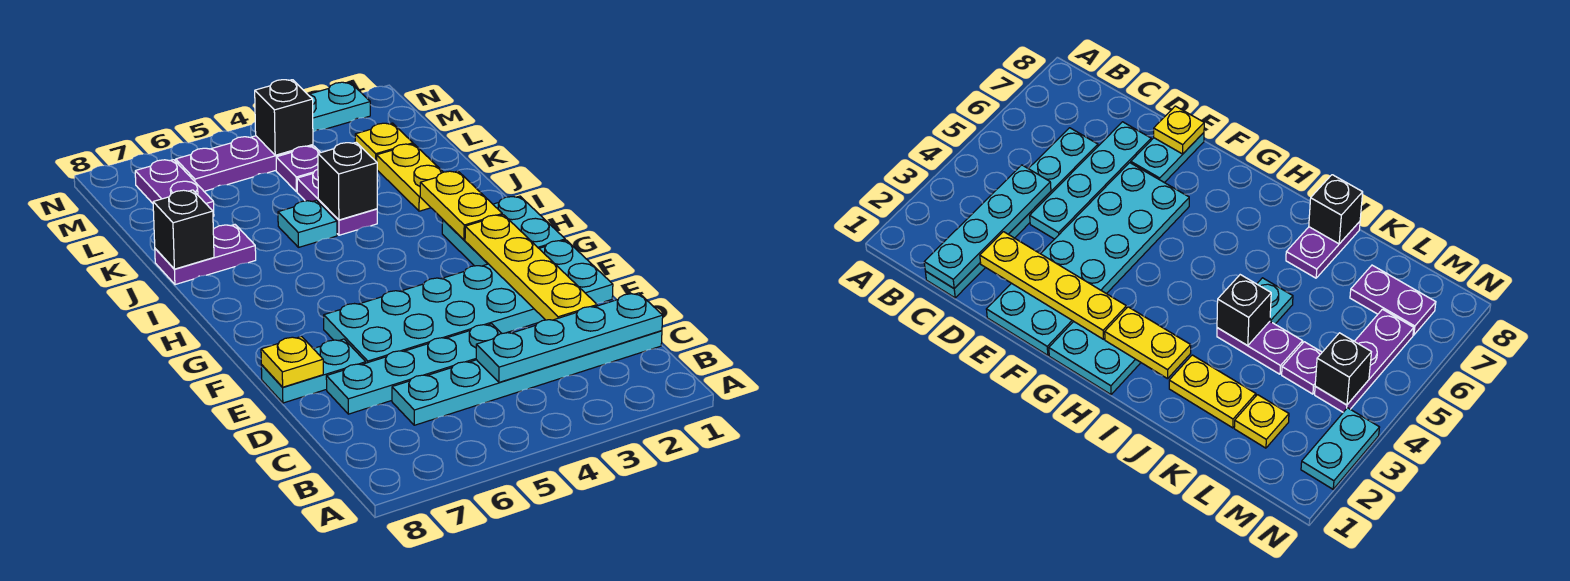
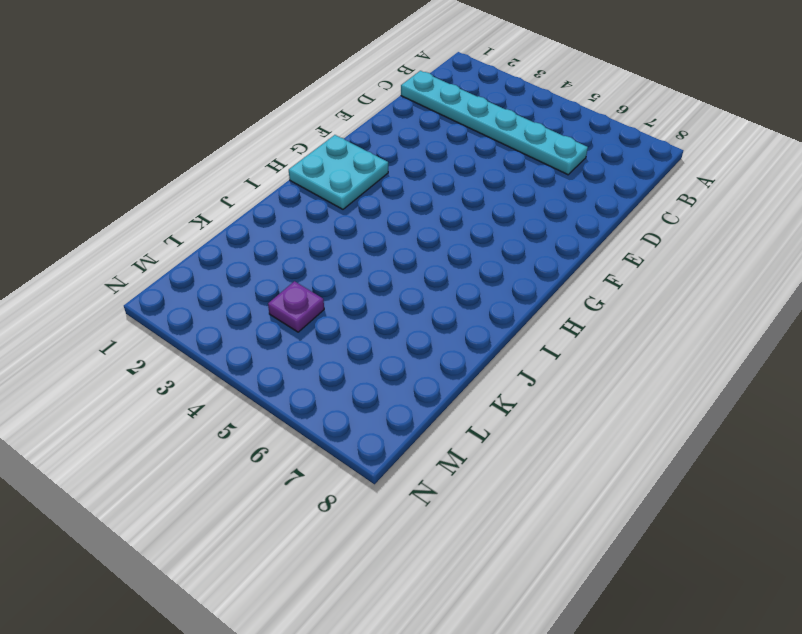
none -> cyan 1x4 plate [326,324,502,414]
none -> cyan 2x6 plate [324,240,613,363]
none -> cyan 1x2 plate [261,339,366,403]

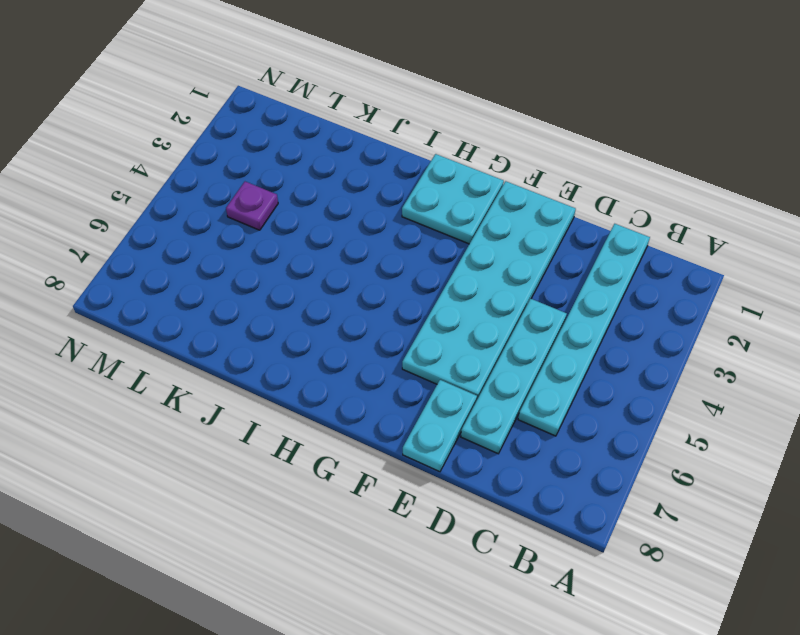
none -> yellow 1x2 plate [377,144,443,211]
none -> purple 1x2 plate [297,169,377,235]
none -> cyan 1x1 plate [278,200,337,247]

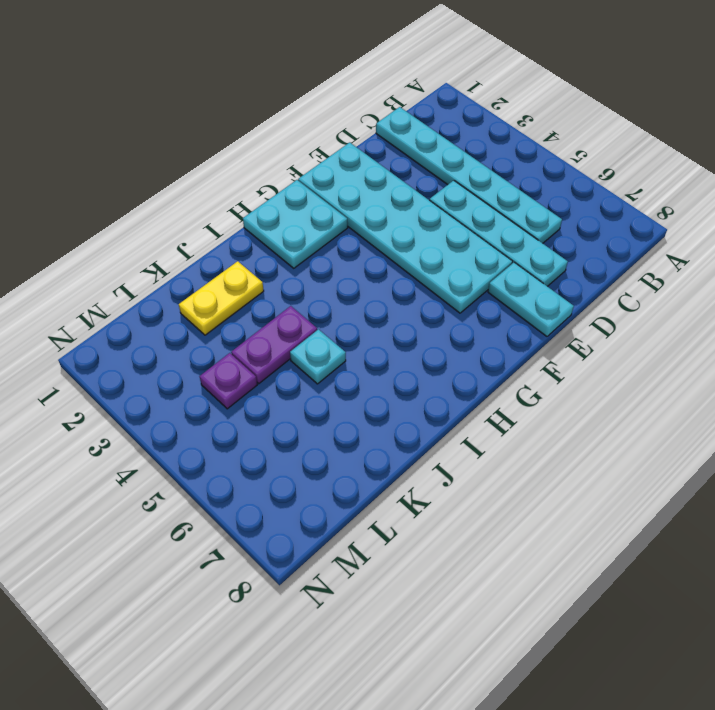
none -> purple 1x2 plate [155,225,256,285]
none -> yellow 1x1 plate [355,123,413,162]
none -> purple 1x2 plate [135,160,214,216]

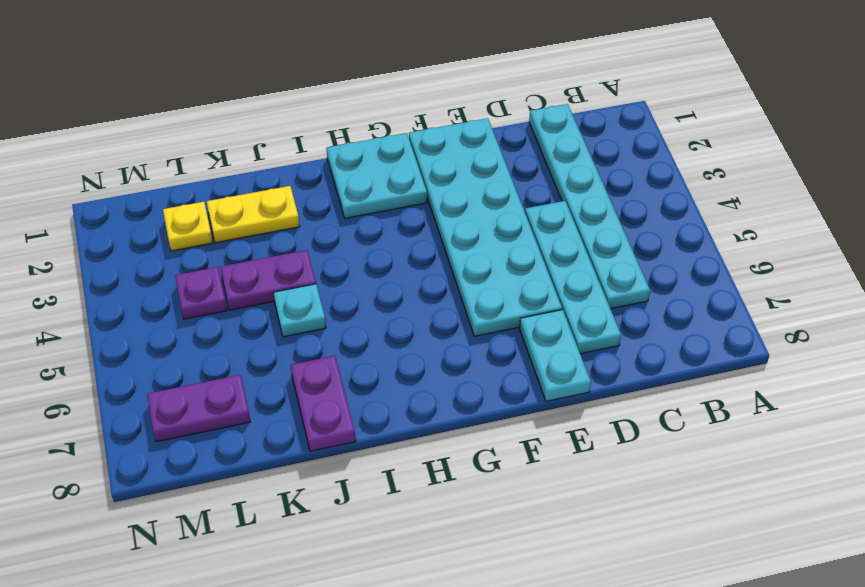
none -> purple 1x3 plate [176,136,313,191]
none -> cyan 1x2 plate [308,82,370,132]
none -> cyan 1x4 plate [476,293,663,382]

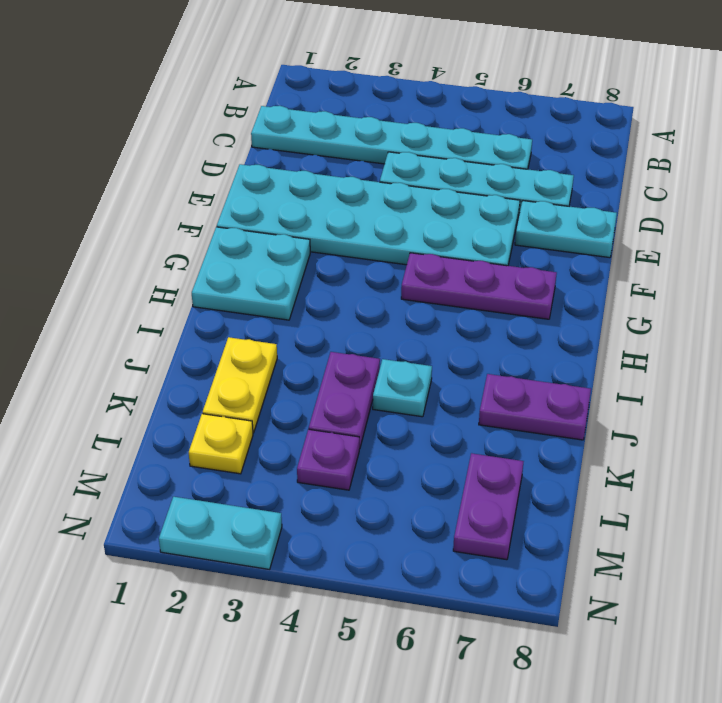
purple 1x3 plate [401,253,557,319] -> purple 1x3 plate moved to [176,136,313,191]
none -> cyan 1x4 plate [476,293,663,382]
none -> yellow 1x4 plate [465,215,597,320]
none -> yellow 1x1 plate [261,336,323,387]

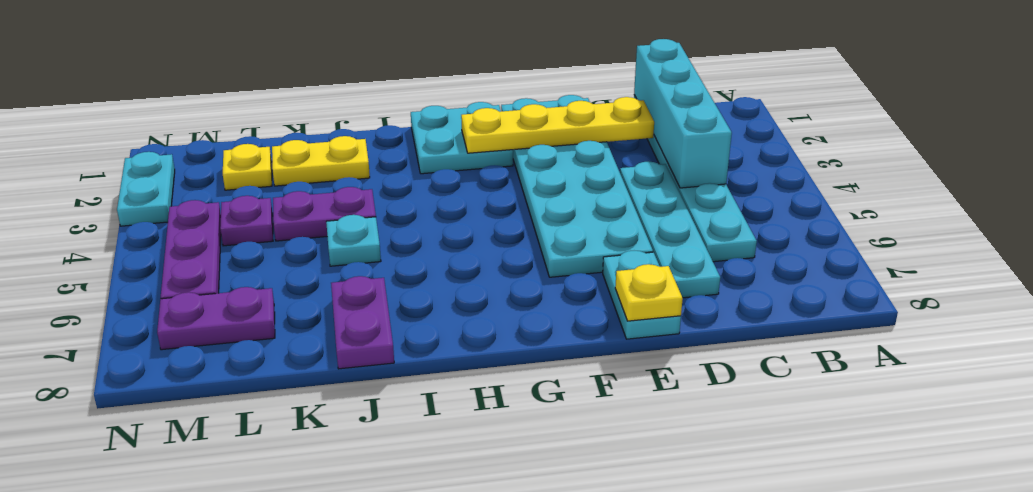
cyan 1x4 brick [634,39,732,188] -> cyan 1x4 plate [476,293,663,382]
none -> yellow 1x2 plate [420,171,502,240]
none -> black 1x1 brick [318,142,377,220]
none -> black 1x1 brick [153,190,214,269]

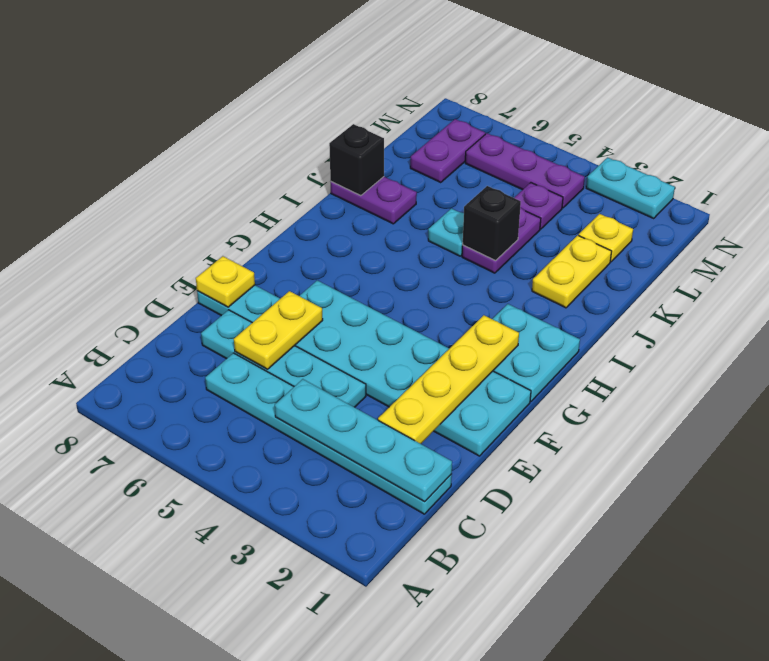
yellow 1x2 plate [234,291,323,369] -> yellow 1x2 plate moved to [420,171,502,240]
none -> black 1x1 brick [255,80,313,155]

